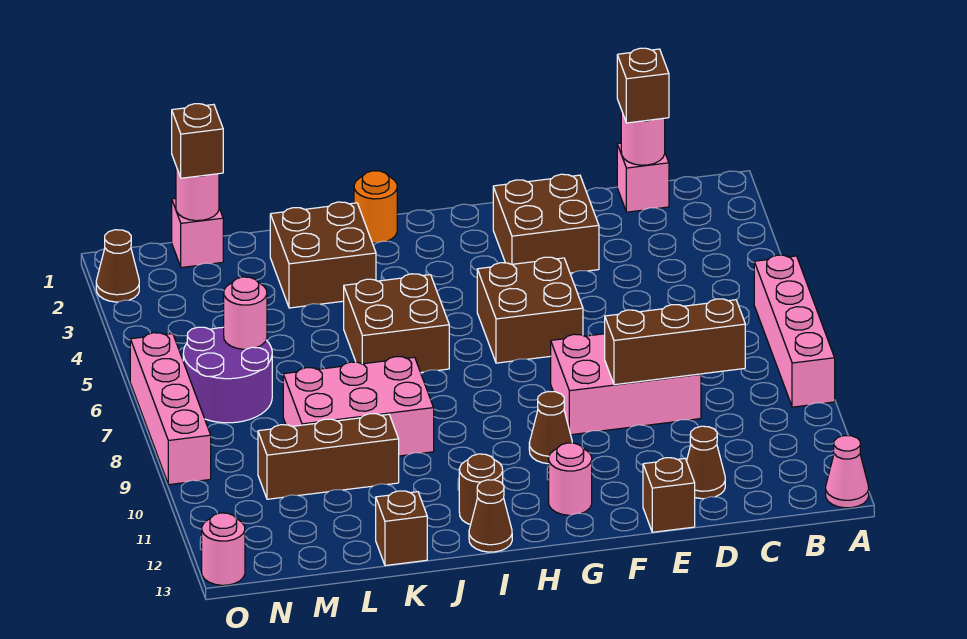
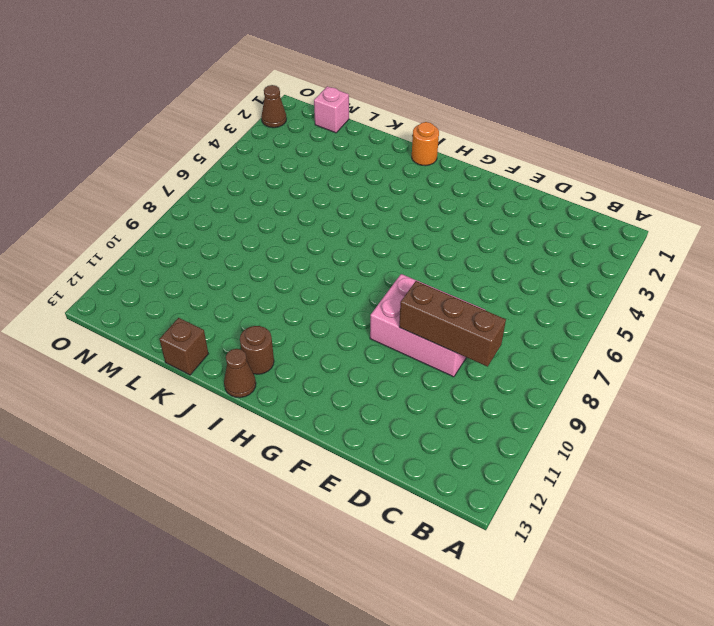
none -> pink 1x4 brick [754,255,835,407]
none -> pink 1x1 cone [826,436,869,508]
none -> pink 1x1 brick [617,143,669,212]

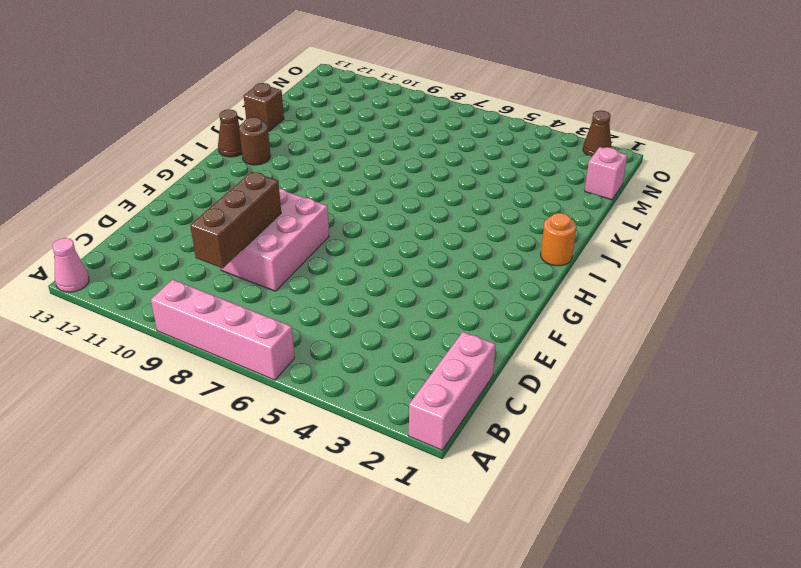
pink 1x3 brick [409,332,496,450] -> pink 1x1 brick [617,143,669,212]
none -> brown 1x1 cone [687,426,725,499]
none -> brown 2x2 brick [493,174,599,273]
none -> brown 1x1 brick [643,458,695,532]

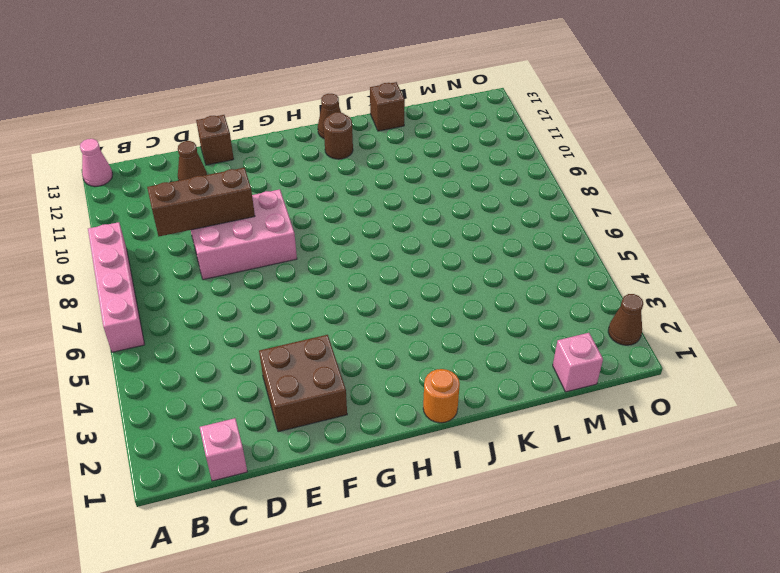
none -> brown 2x2 brick [477,257,583,363]
none -> brown 1x1 cone [529,392,572,464]
none -> pink 1x1 round brick [549,443,592,515]

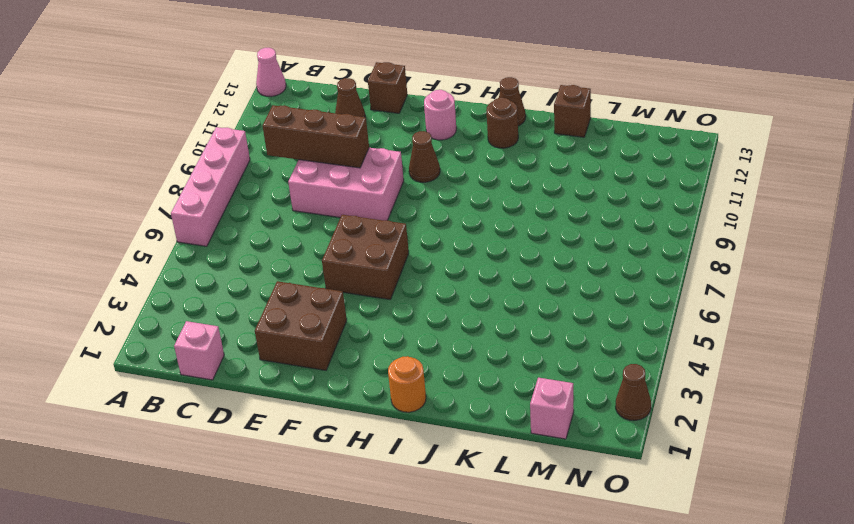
none -> brown 2x2 brick [344,274,449,373]
none -> brown 2x2 brick [270,202,376,308]
none -> pink 2x3 brick [283,357,434,456]

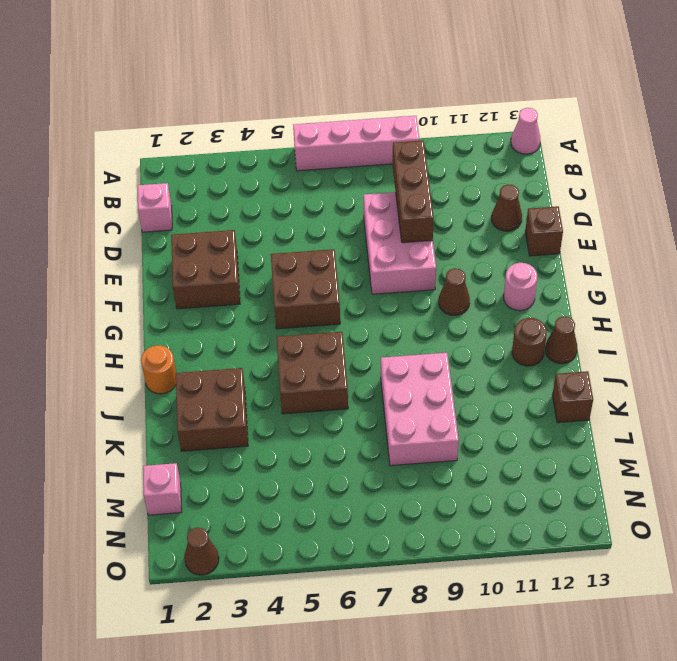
none -> brown 1x3 brick [258,414,399,499]
none -> purple 2x2 round brick [183,327,272,423]
none -> pink 1x4 brick [130,333,211,485]

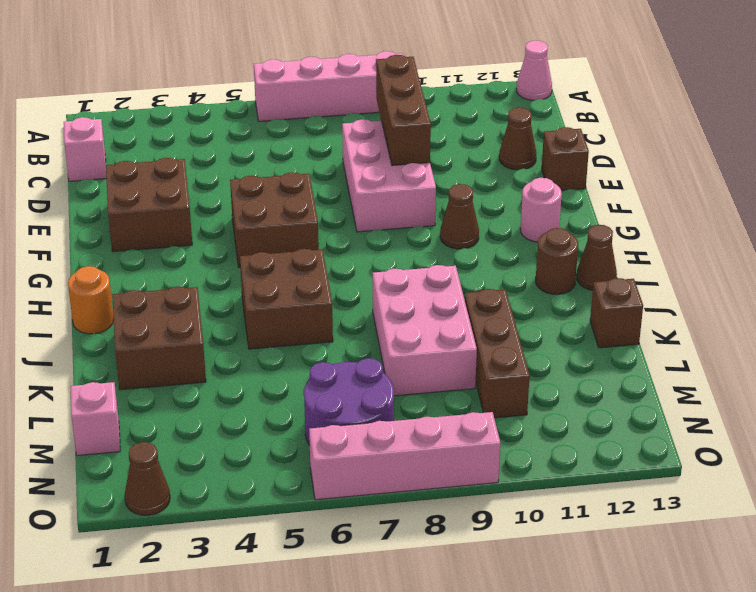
none -> pink 1x1 round brick [202,513,245,585]
none -> pink 1x1 round brick [621,110,665,165]
none -> pink 1x1 round brick [176,167,219,221]

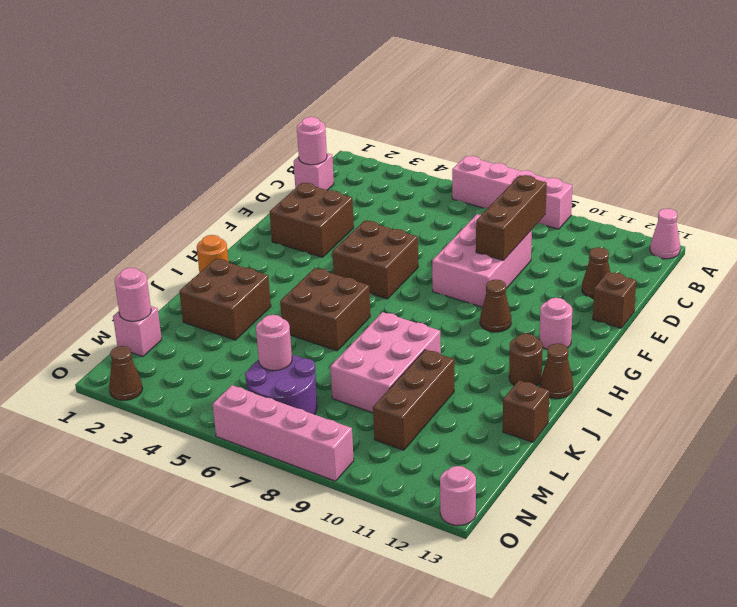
none -> brown 1x1 brick [617,48,669,123]
none -> brown 1x1 brick [172,104,223,178]

